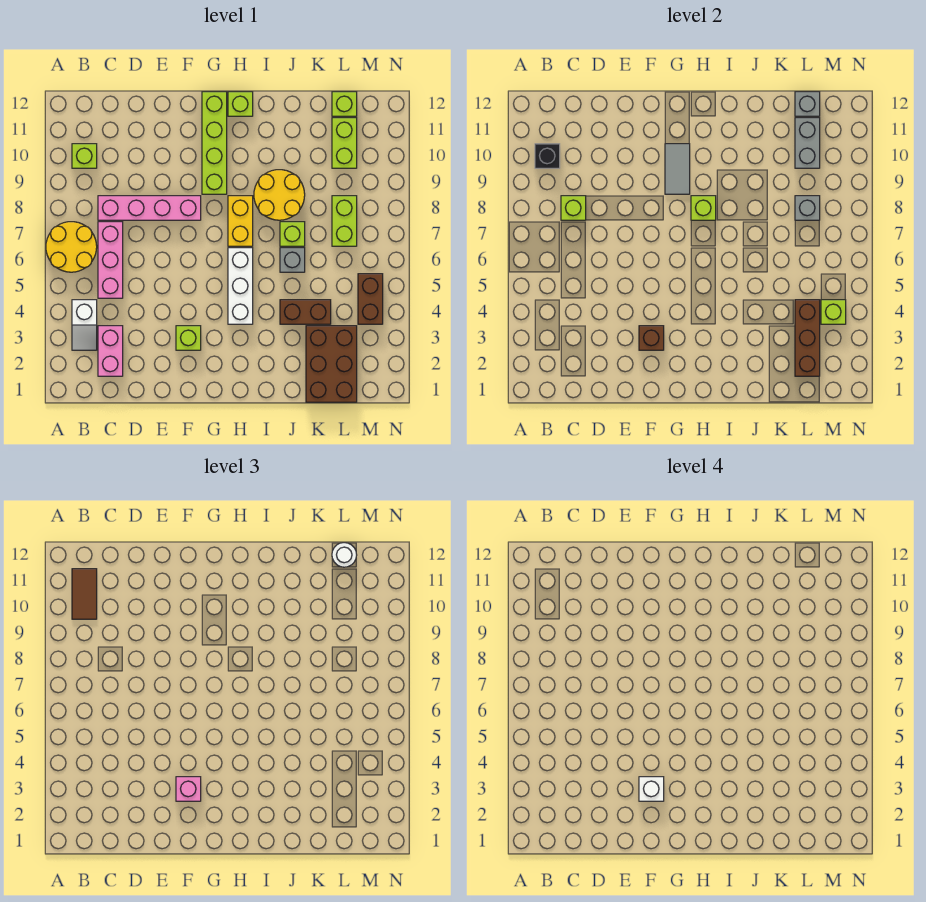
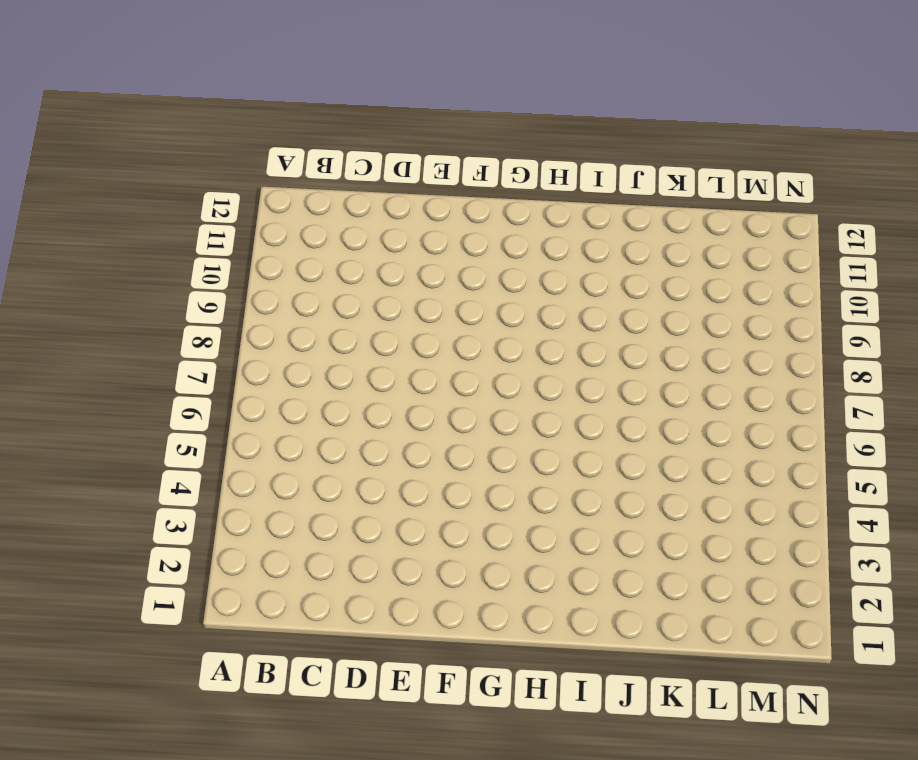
none -> yellow 2x2 round brick [46,222,97,272]
none -> white 1x2 slope [72,300,97,350]
none -> lime 1x1 brick [72,144,97,168]
none -> pink 1x2 brick [98,326,123,376]

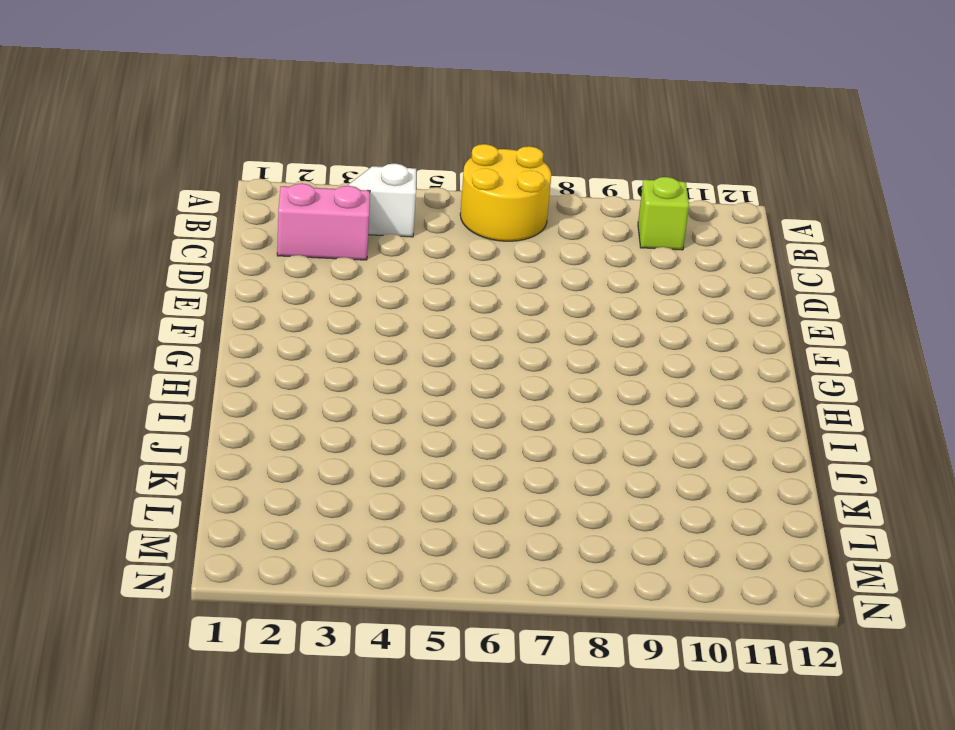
none -> pink 1x3 brick [98,222,123,298]
none -> pink 1x4 brick [98,196,201,220]
none -> lime 1x1 brick [176,326,201,350]
none -> lime 1x4 brick [202,92,227,194]

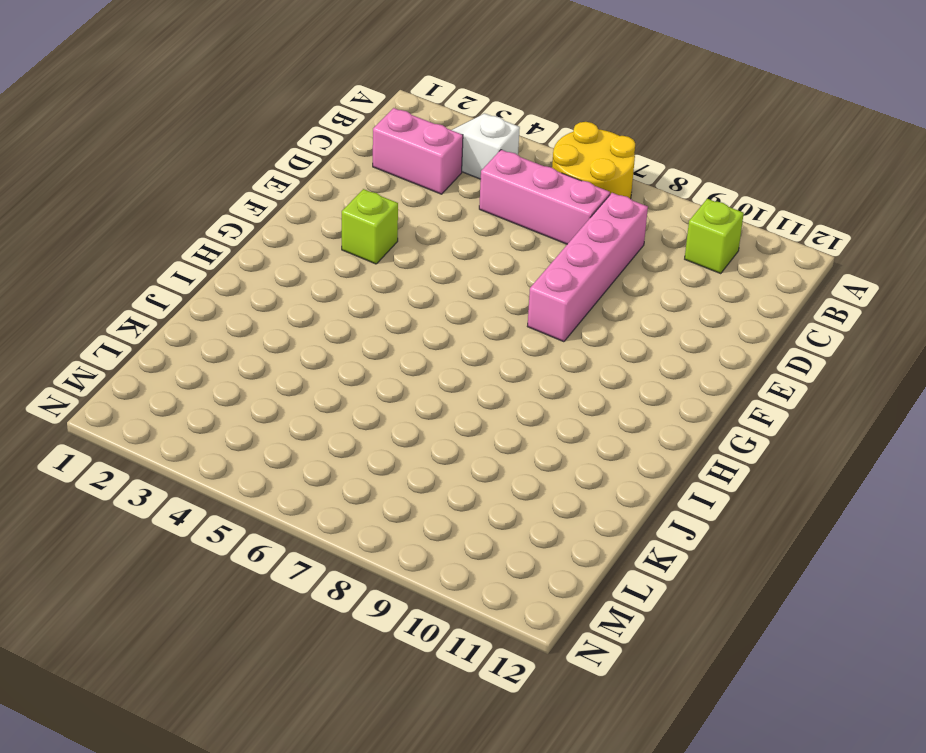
none -> lime 1x4 brick [202,92,227,194]
none -> white 1x3 brick [228,248,253,324]
none -> yellow 1x2 brick [228,196,253,246]
none -> lime 1x1 brick [228,92,253,116]

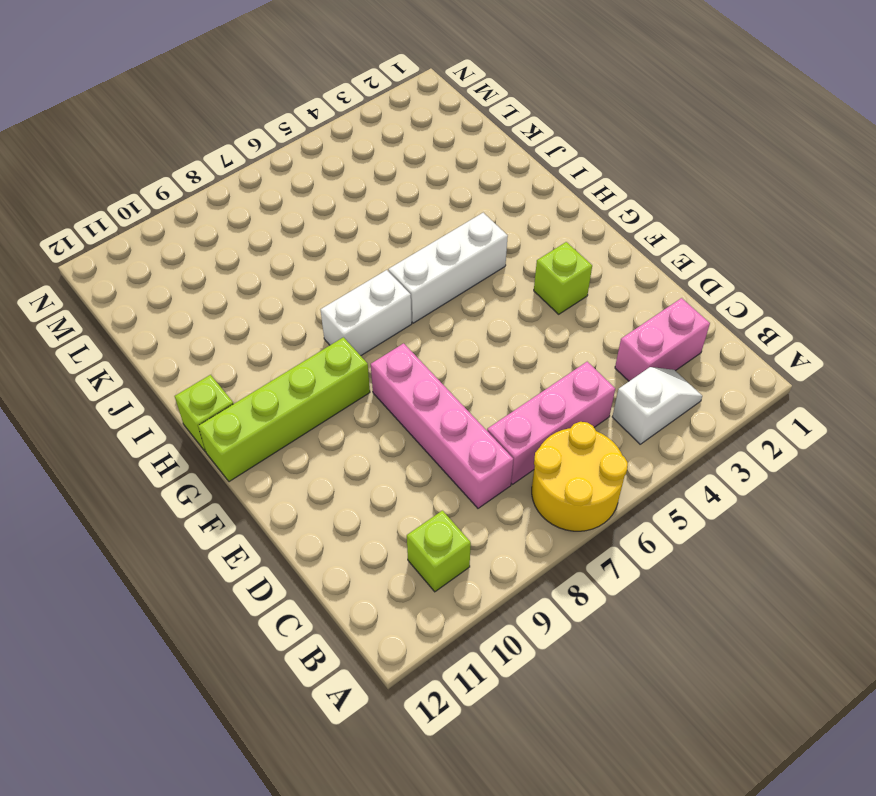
white 1x2 brick [321,270,412,356] -> yellow 1x2 brick [228,196,253,246]
none -> yellow 2x2 round brick [254,170,305,220]
none -> brown 1x2 brick [280,300,331,324]
none -> grey 1x1 brick [280,248,305,272]
none -> lime 1x1 brick [280,222,305,246]

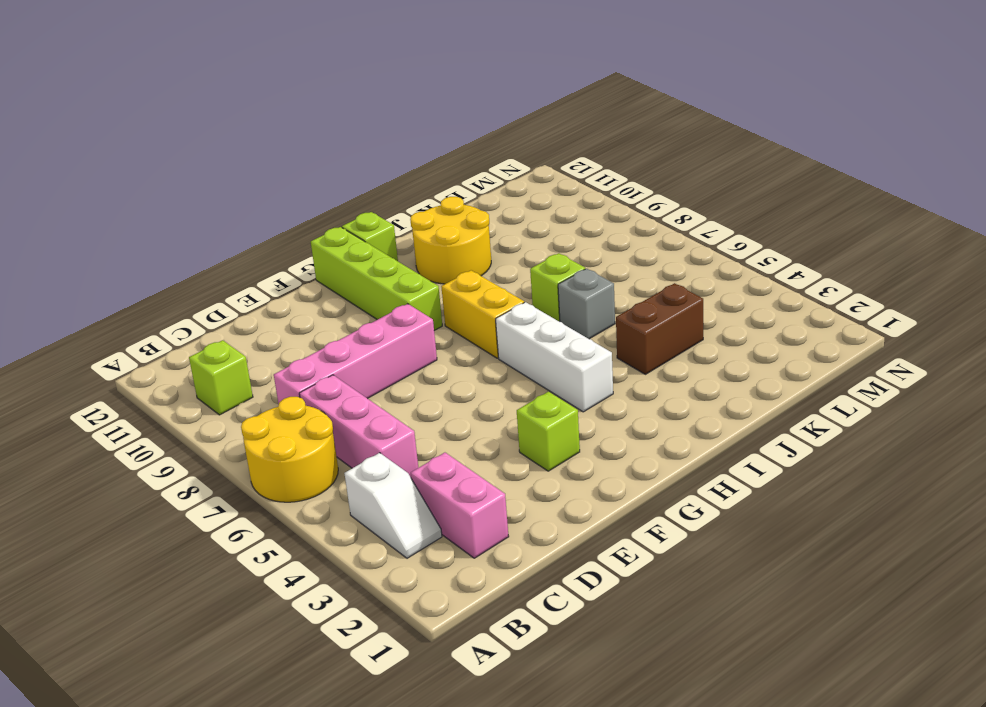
yellow 2x2 round brick [410,197,491,284] -> yellow 2x2 round brick moved to [254,170,305,220]
none -> brown 2x3 brick [306,326,357,402]
none -> lime 1x2 brick [332,196,357,246]
none -> lime 1x2 brick [332,118,357,168]
none -> lime 1x1 brick [332,92,357,116]

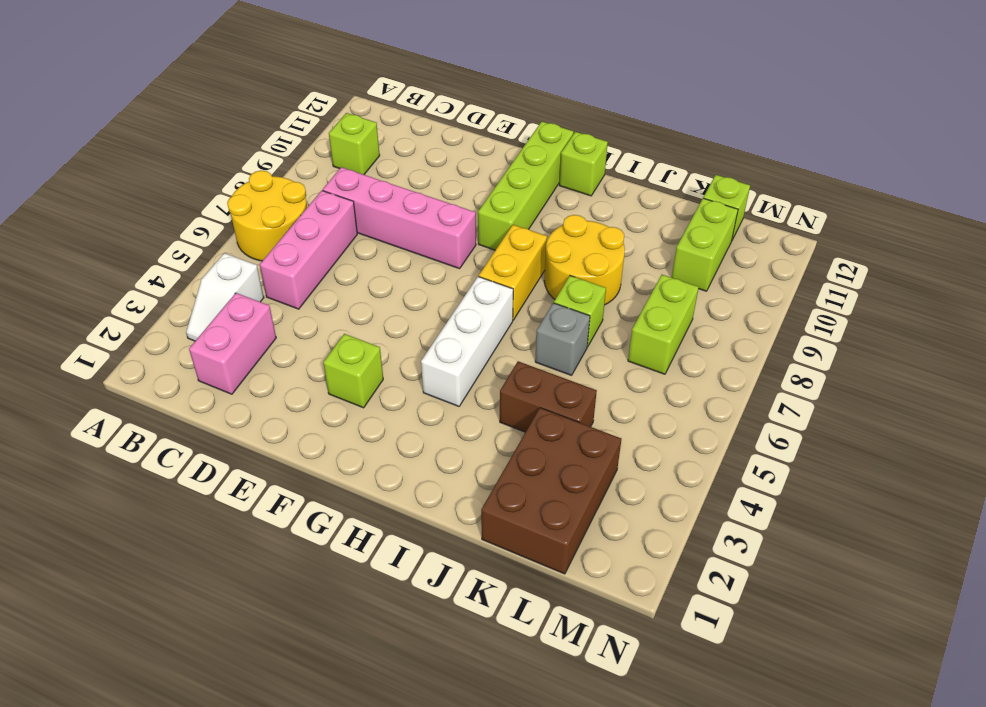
none -> brown 1x2 brick [358,274,383,324]
none -> black 1x1 brick [535,144,560,168]
none -> lime 1x1 brick [561,196,586,220]
none -> brown 1x1 brick [639,326,664,350]

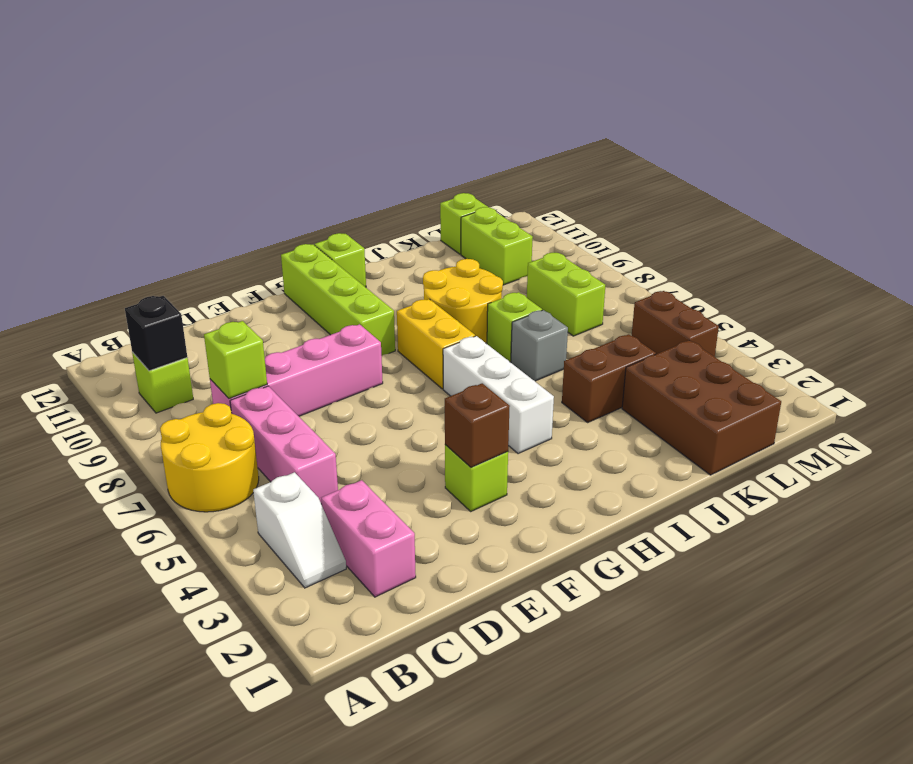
none -> grey 1x2 tile [665,144,690,194]
none -> lime 1x1 brick [691,196,716,220]
none -> brown 1x3 brick [795,300,820,376]
none -> grey 1x1 brick [795,196,820,220]

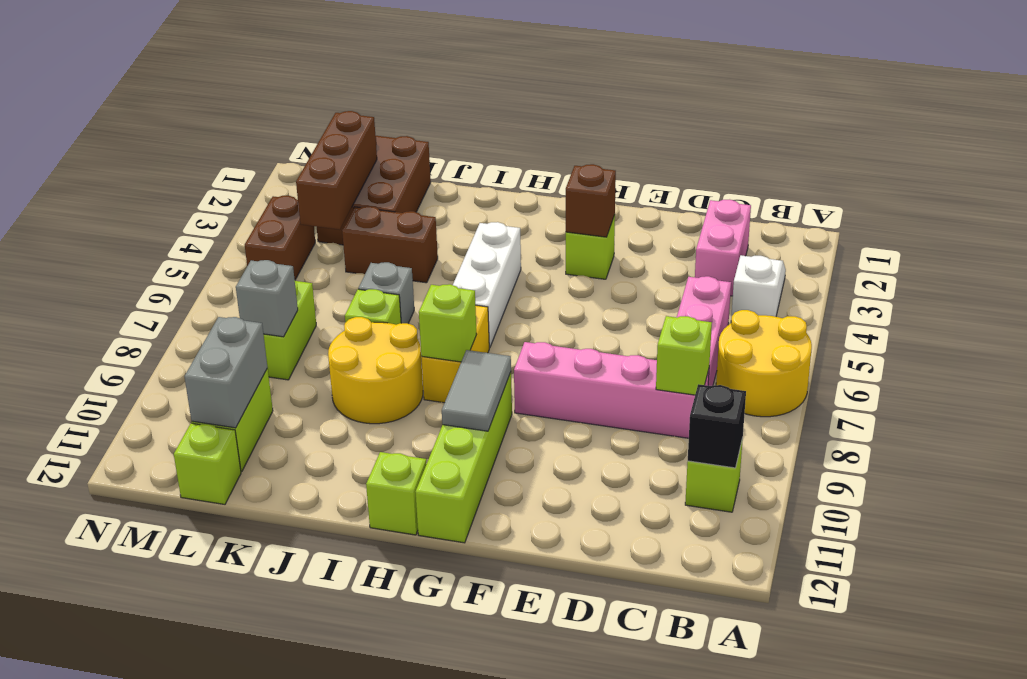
none -> grey 1x1 brick [795,92,820,116]
none -> lime 1x1 brick [821,300,846,324]
none -> brown 1x2 tile [72,569,97,619]
none -> pink 1x1 brick [176,777,201,801]

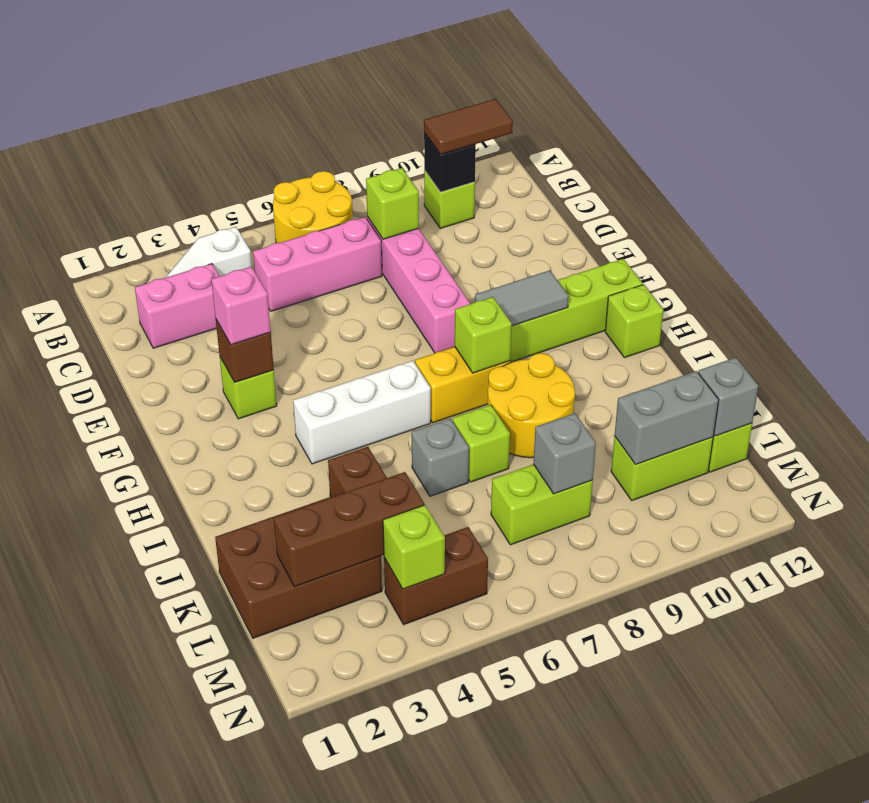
none -> white 1x1 round brick [332,543,357,567]
none -> white 1x1 brick [639,777,664,801]

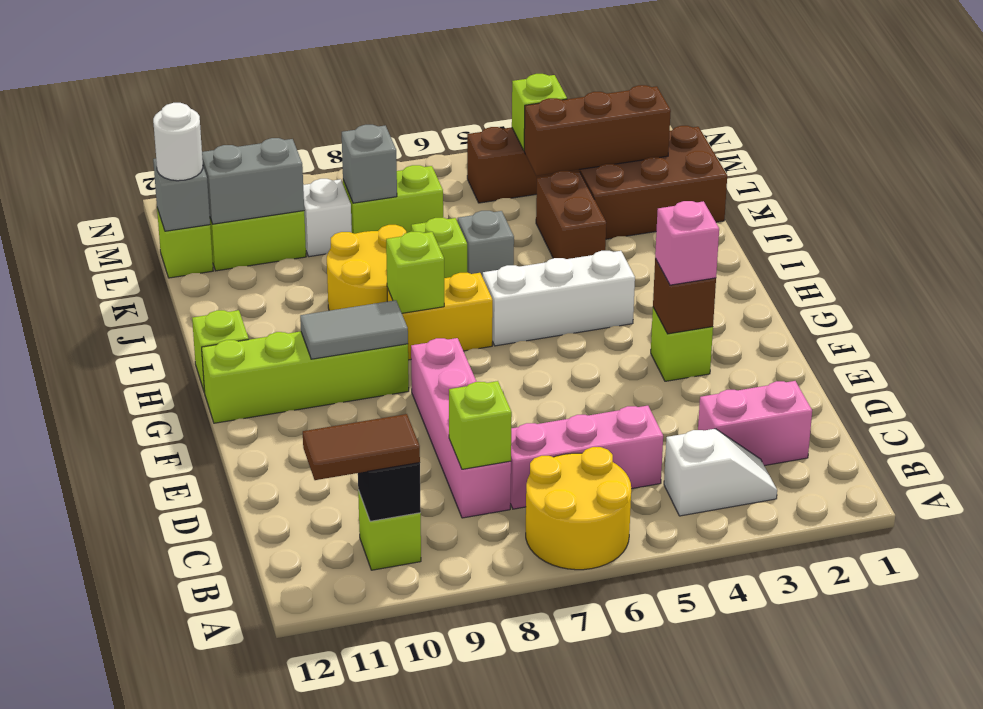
white 1x1 brick [303,179,352,257] -> white 1x1 brick moved to [639,777,664,801]

